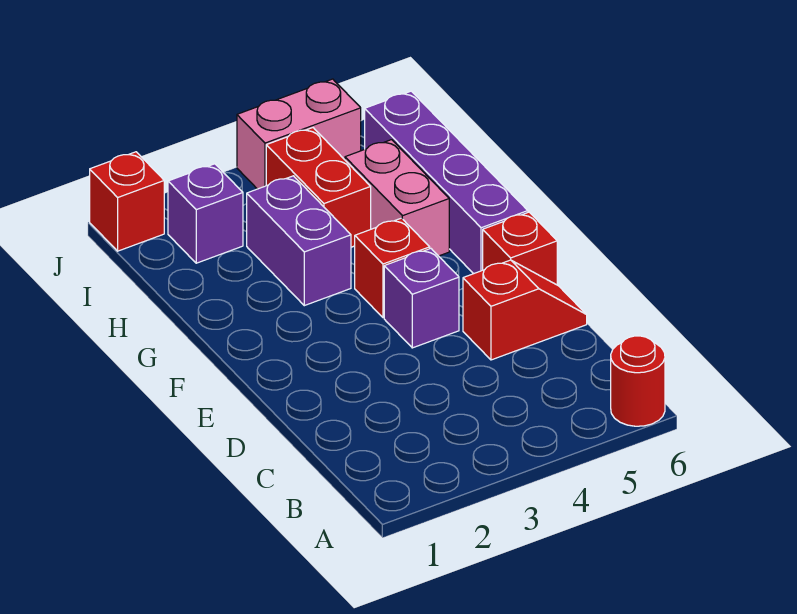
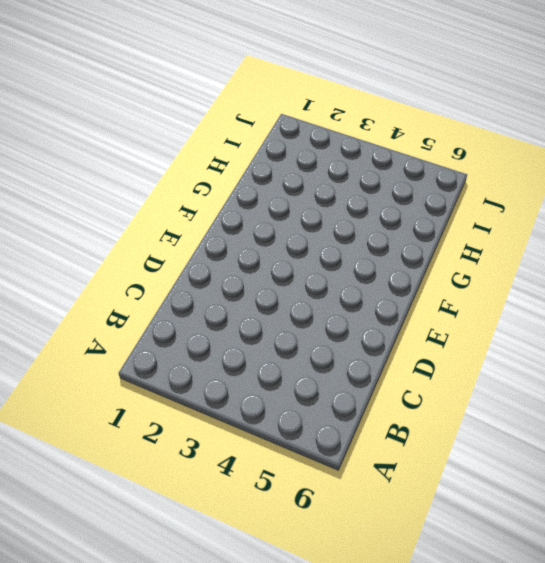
none -> red 1x1 round brick [611,336,665,426]
none -> red 1x2 slope [463,260,587,360]
none -> purple 1x1 brick [384,249,459,348]

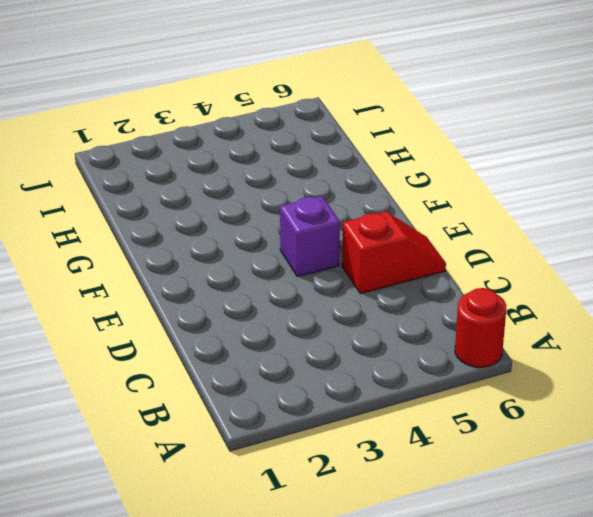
none -> red 1x1 brick [483,212,557,285]
none -> red 1x1 brick [355,218,430,318]
none -> purple 1x4 brick [365,91,528,274]

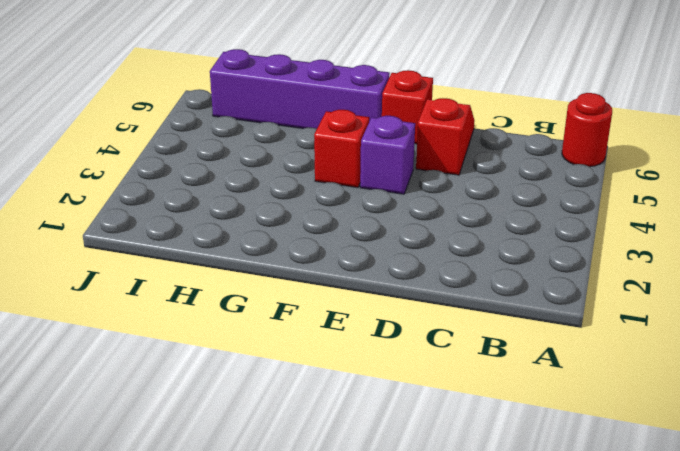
none -> purple 1x2 brick [247,176,351,306]
none -> pink 1x2 brick [345,140,449,256]
none -> red 1x2 brick [266,128,371,247]

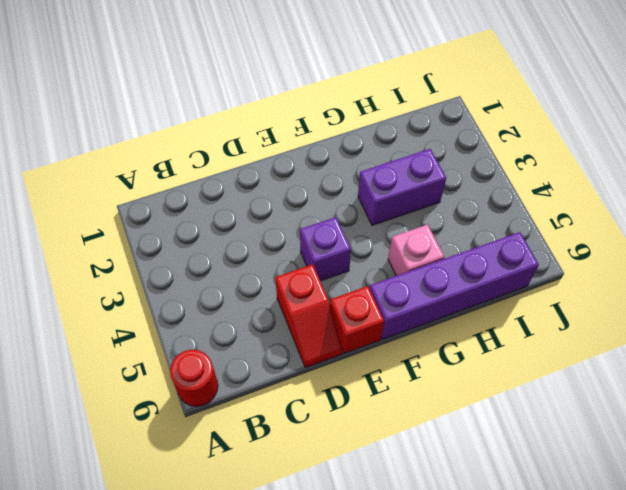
pink 1x1 brick [388,224,444,276] -> pink 1x2 brick [345,140,449,256]
none -> red 1x1 brick [355,218,430,318]
none -> red 1x2 brick [266,128,371,247]
none -> purple 1x1 brick [168,164,243,263]

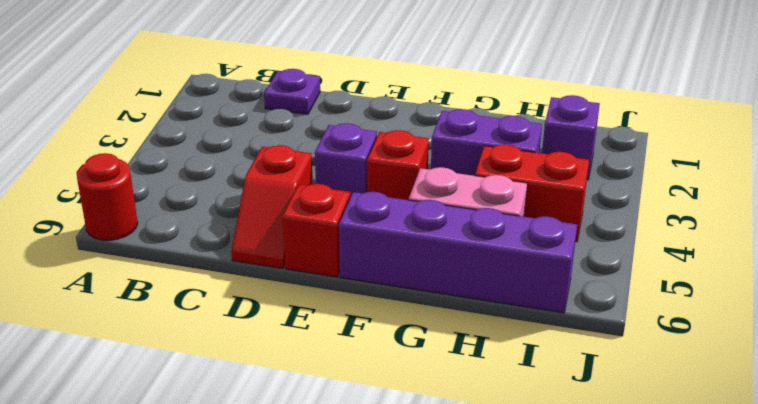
purple 1x1 plate [264,69,320,114] -> none
none -> red 1x1 brick [90,152,164,251]
none -> pink 1x2 brick [237,79,361,189]

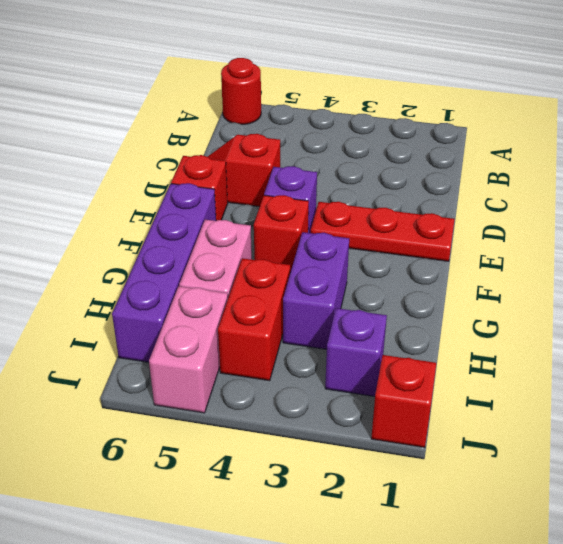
red 1x3 plate [311,202,455,261] -> none
pink 1x2 brick [149,286,228,413] -> pink 1x2 brick turned to [237,79,361,189]

